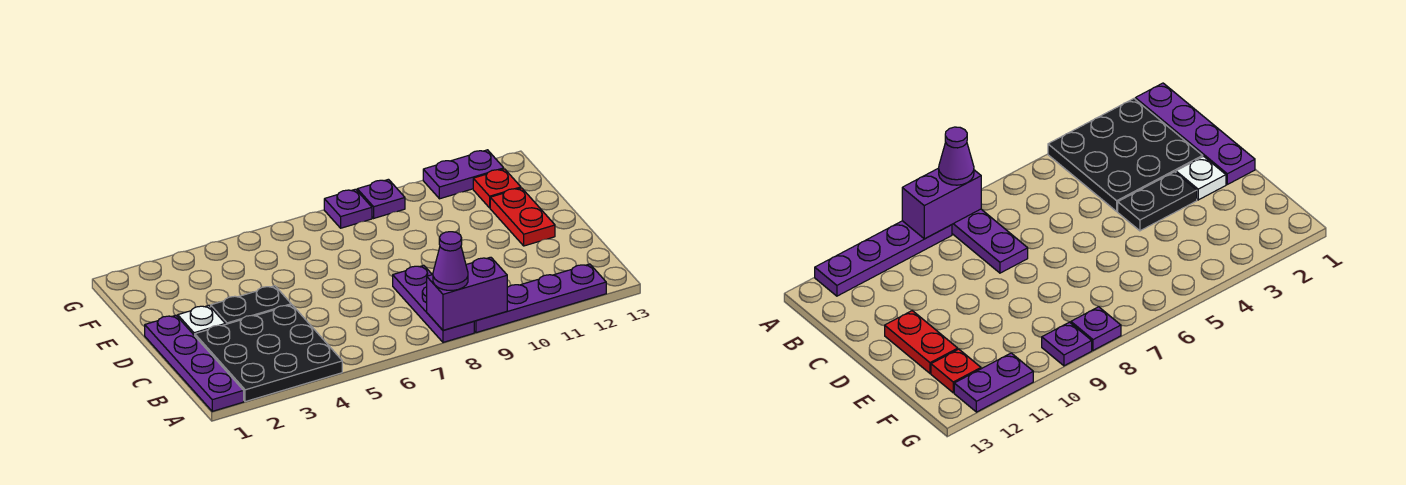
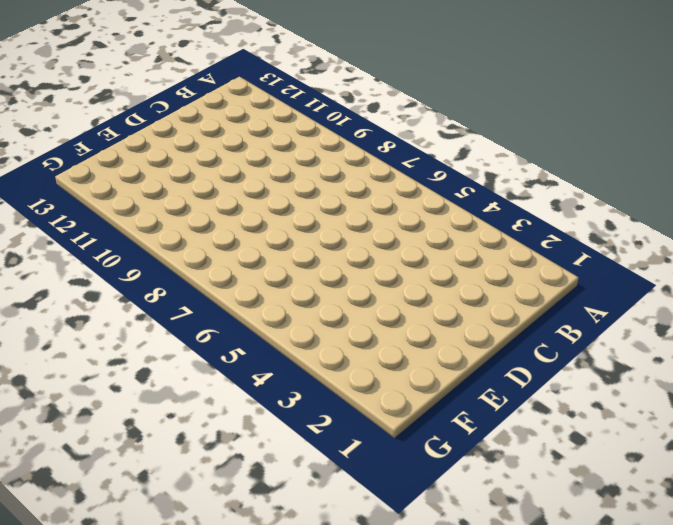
none -> purple 1x4 plate [145,315,244,411]
none -> black 3x3 plate [195,305,342,402]
none -> purple 1x3 plate [393,265,474,342]

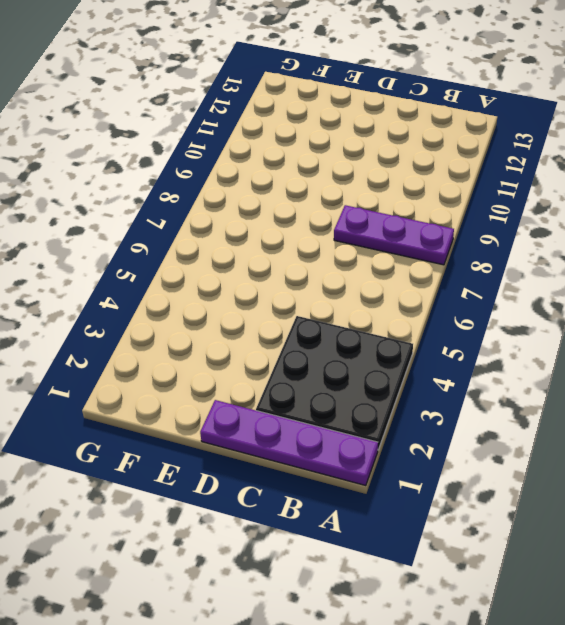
none -> purple 1x4 plate [474,264,606,333]
none -> white 1x1 plate [178,306,225,336]
none -> black 1x2 plate [211,286,291,324]

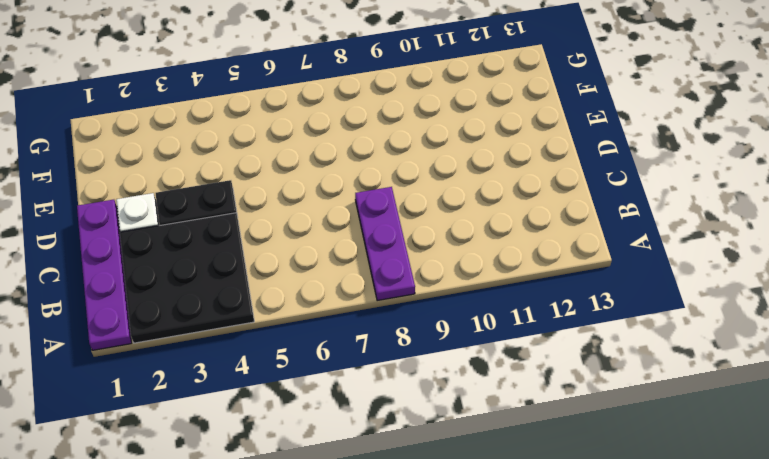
none -> purple 1x4 plate [474,264,606,333]
none -> red 1x2 plate [490,188,555,246]
none -> red 1x1 plate [473,169,521,208]

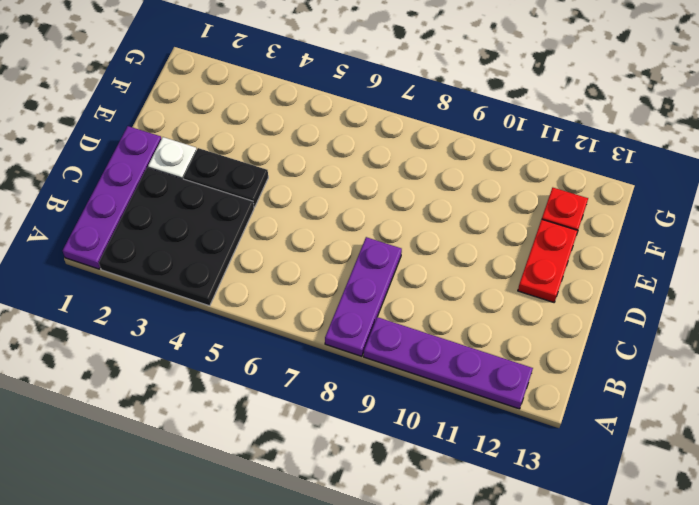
none -> purple 1x1 plate [324,189,372,228]
none -> purple 1x1 plate [357,179,405,218]
none -> purple 1x2 plate [423,150,504,199]

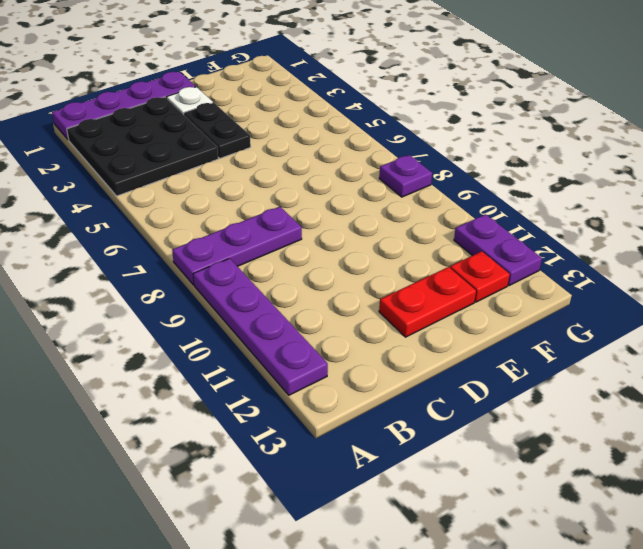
none -> purple 1x1 plate [357,179,405,218]
none -> purple 1x2 brick [427,257,507,330]
none -> purple 1x1 cone [433,232,468,290]

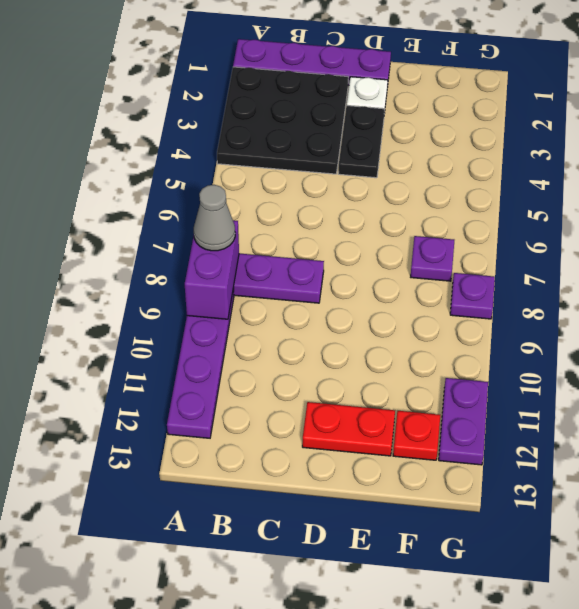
grey 1x1 cone [194,185,235,251] -> purple 1x1 cone [433,232,468,290]
purple 1x1 plate [411,236,454,281] -> purple 1x1 plate moved to [357,179,405,218]

